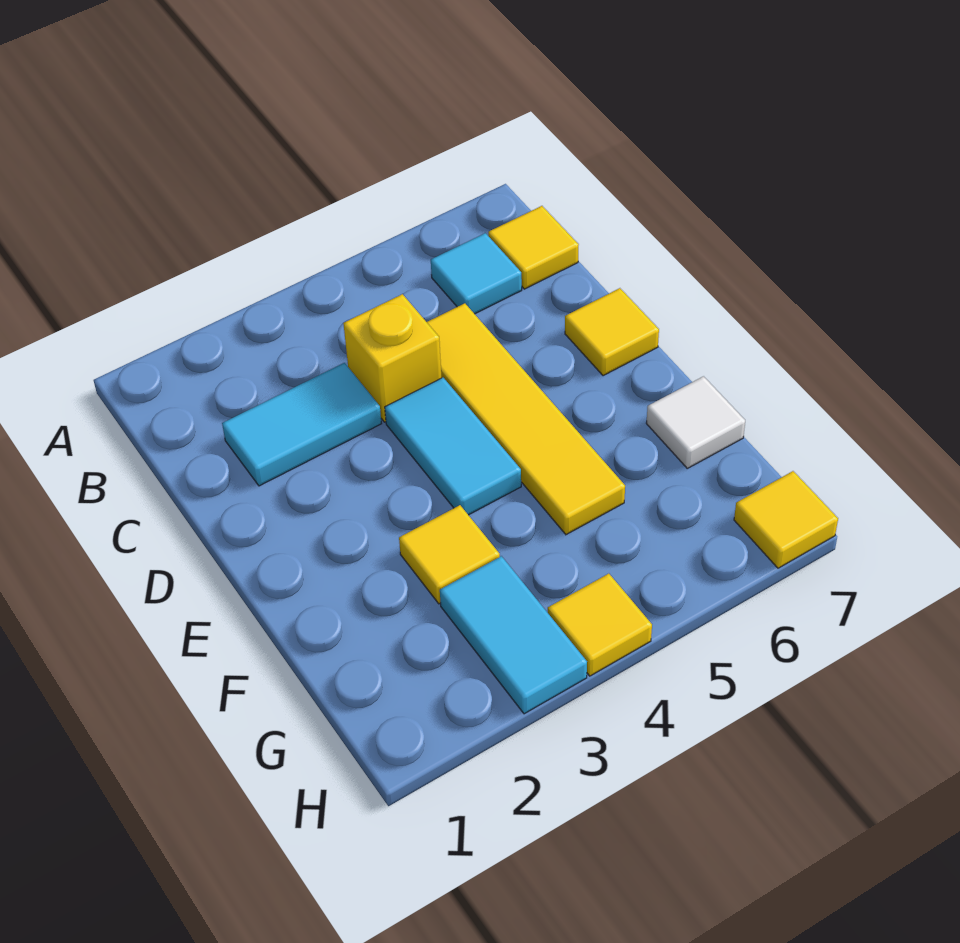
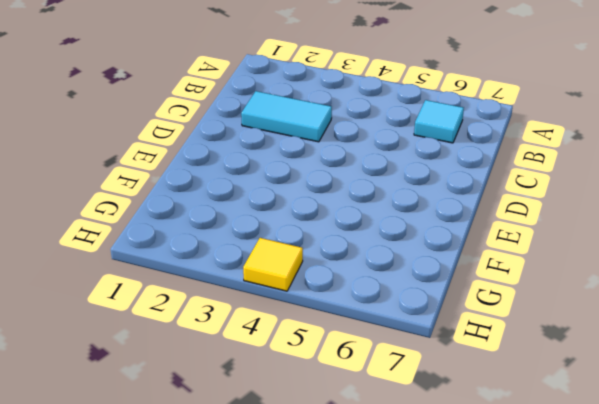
none -> yellow 1x1 tile [488,206,579,289]
none -> yellow 1x1 brick [343,294,442,422]
none -> yellow 1x4 tile [427,303,625,535]

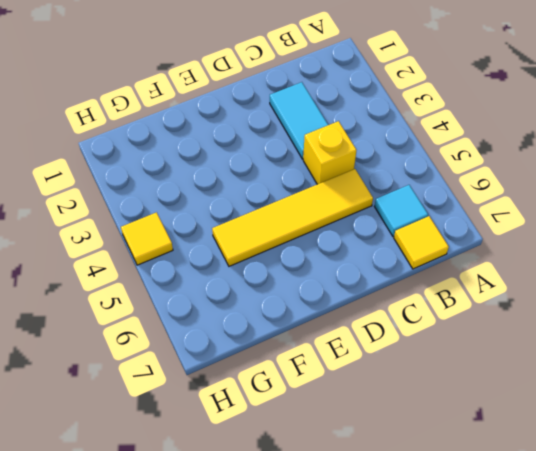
none -> cyan 1x2 tile [385,378,521,515]
none -> yellow 1x1 tile [565,288,659,376]
none -> yellow 1x1 tile [399,505,500,604]

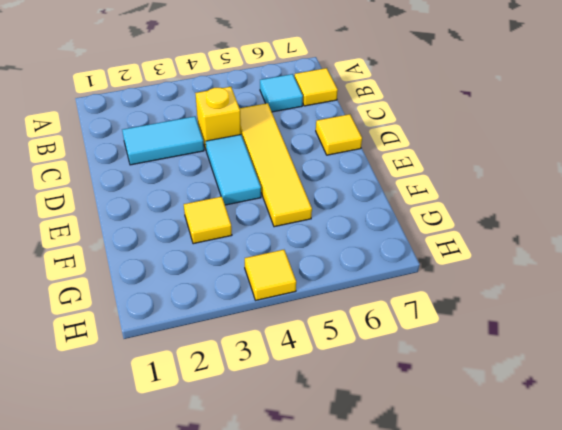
none -> white 1x1 tile [646,376,745,468]
none -> cyan 1x2 tile [440,556,587,714]
none -> yellow 1x1 tile [734,471,838,568]

